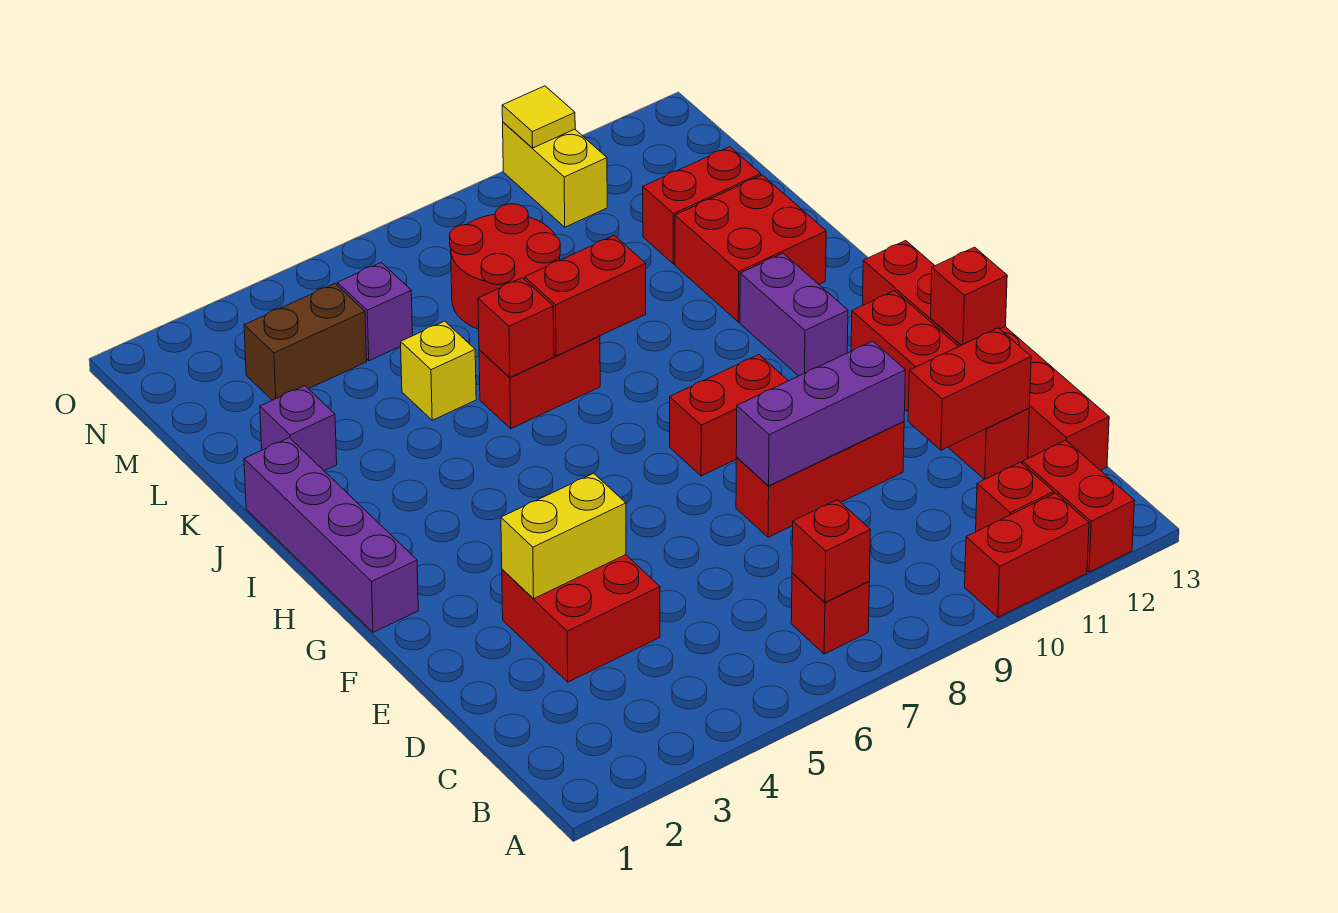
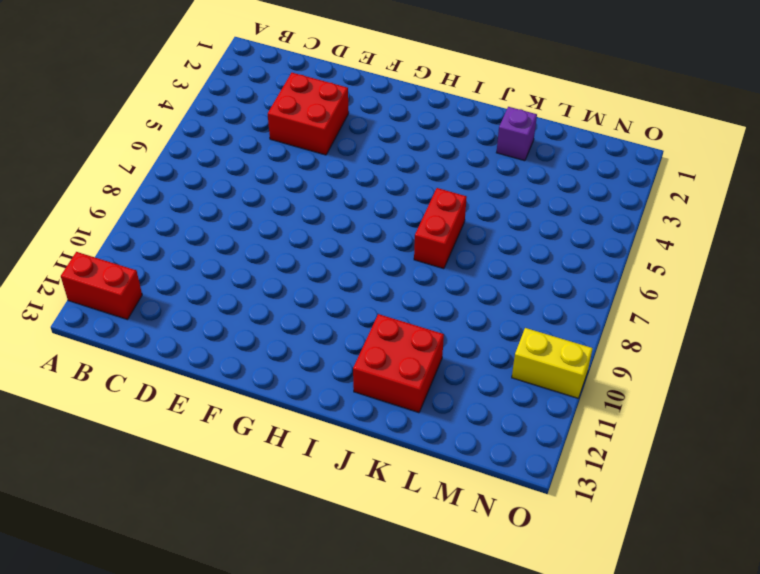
none -> red 1x2 brick [965,493,1089,617]
none -> red 1x1 brick [791,573,869,654]
none -> red 1x1 brick [976,462,1054,532]

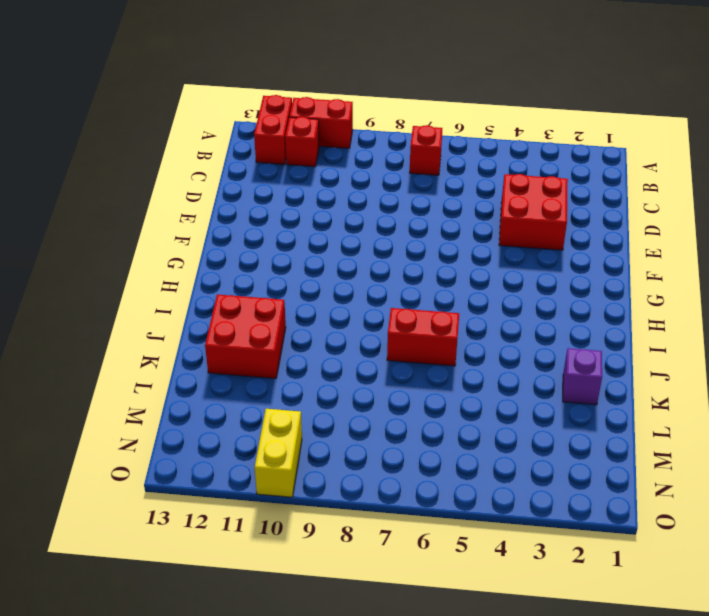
none -> red 1x6 brick [862,241,1109,470]
none -> red 1x4 brick [851,291,1029,479]
none -> red 1x3 brick [736,421,904,537]

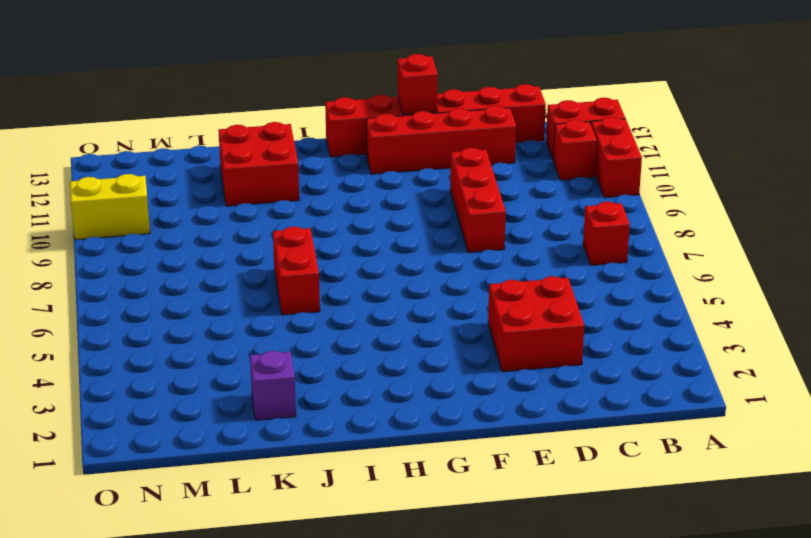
none -> purple 1x4 brick [244,438,418,632]
none -> red 1x2 brick [670,355,788,476]
none -> purple 1x2 brick [740,253,848,376]

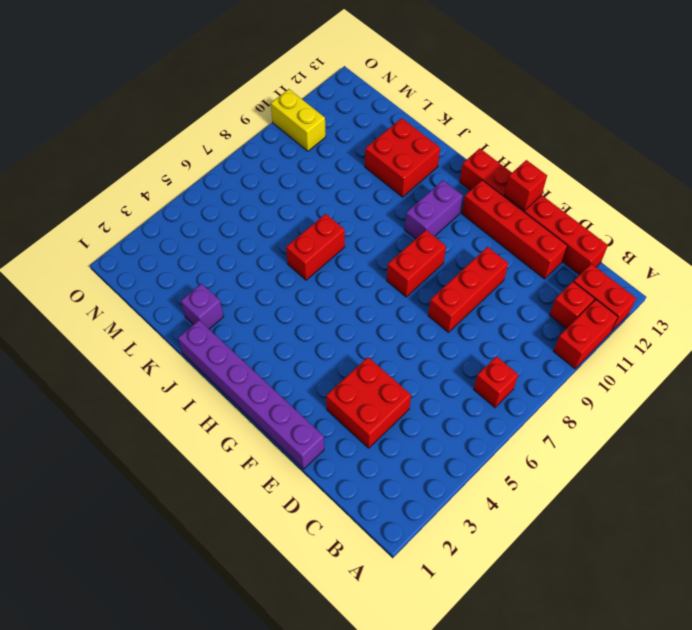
purple 1x6 brick [178,320,324,469] -> purple 1x4 brick [244,438,418,632]
purple 1x2 brick [405,180,463,239] -> purple 1x2 brick turned to [740,253,848,376]
none -> yellow 1x1 brick [401,321,476,420]
none -> red 2x2 round brick [449,204,560,329]
none -> red 1x2 brick [643,147,761,264]

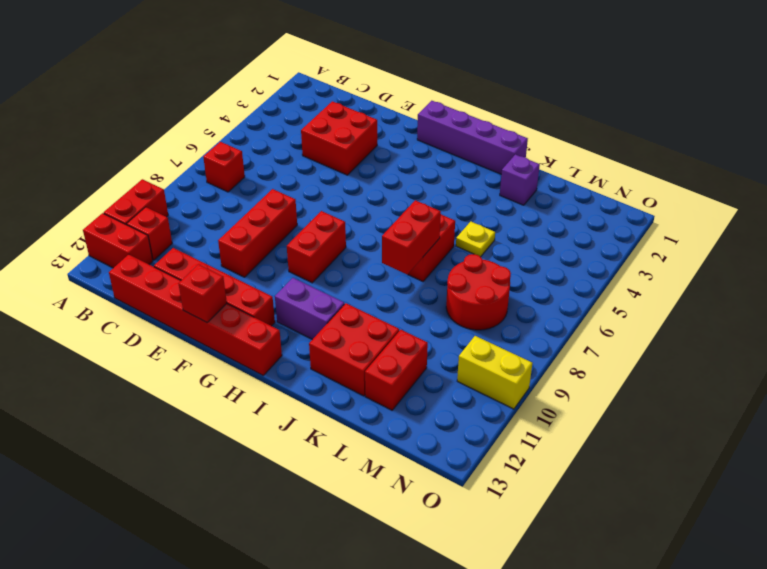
yellow 1x1 plate [456,222,495,257] -> yellow 1x1 brick [401,321,476,420]
none -> brown 1x2 brick [244,284,367,400]
none -> purple 1x1 brick [337,263,413,361]
none -> red 1x1 brick [792,500,871,602]

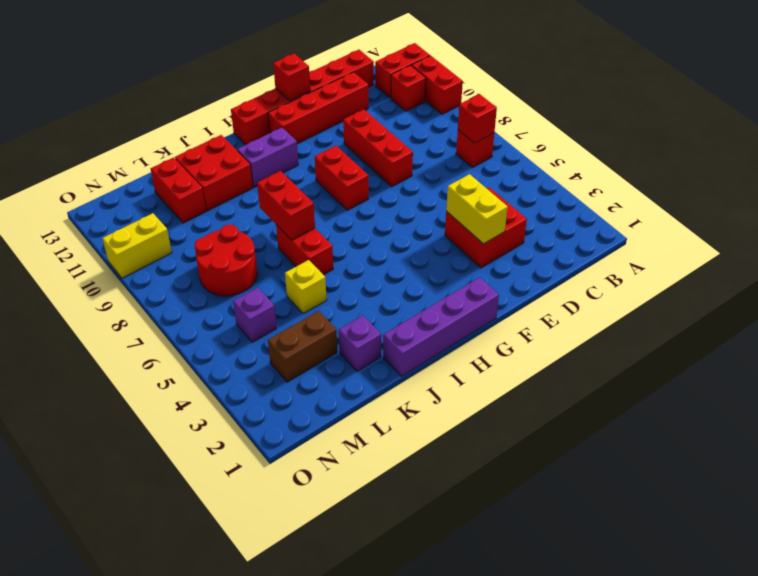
brown 1x2 brick [268,311,337,382] -> brown 1x2 brick turned to [244,284,367,400]
none -> red 1x2 brick [908,328,1031,450]
none -> purple 1x3 brick [736,341,905,486]
none -> red 1x1 brick [478,278,554,377]

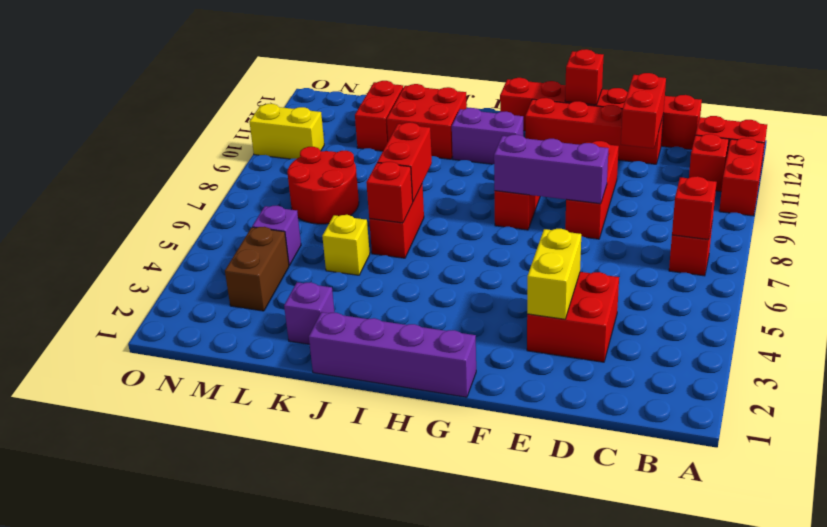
purple 1x3 brick [494,135,609,204] -> purple 1x3 brick turned to [736,341,905,486]
none -> yellow 1x1 tile [502,86,575,148]

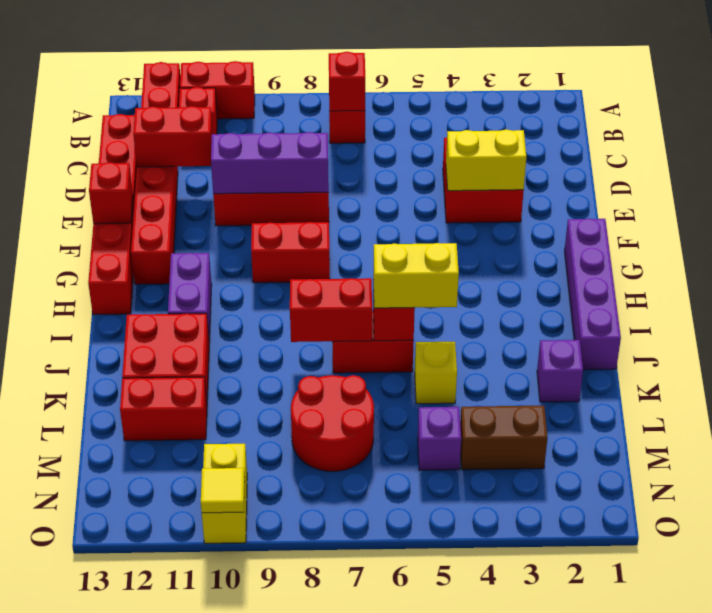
yellow 1x2 brick [373,243,459,308] -> none

